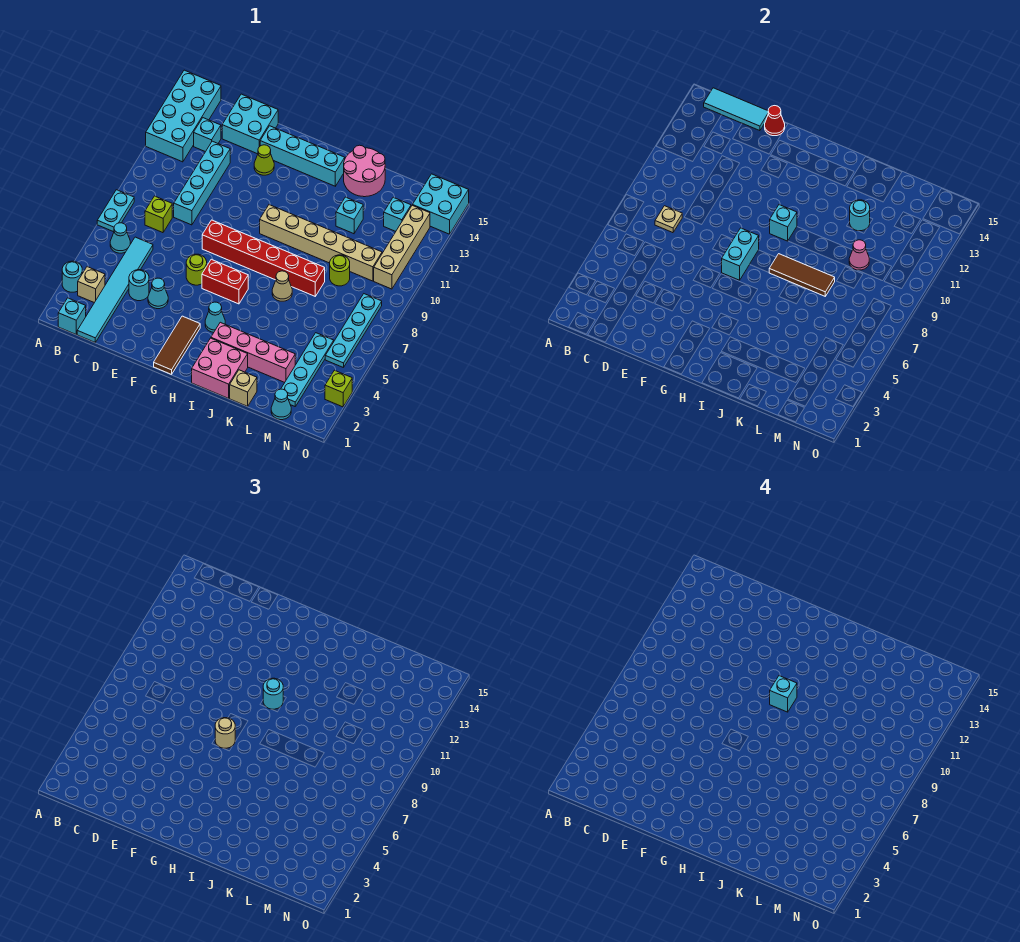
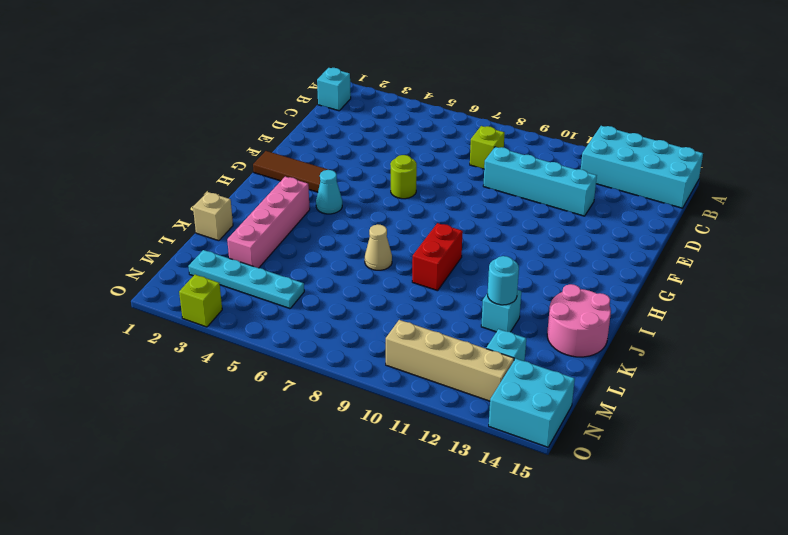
red 1x2 brick [412,223,463,291] -> red 1x2 brick moved to [202,259,248,304]
none -> cyan 1x1 round brick [62,261,82,292]
none -> cyan 1x2 plate [97,190,134,232]
none -> tan 1x1 brick [78,267,105,303]
none -> cyan 1x1 cone [110,223,130,253]

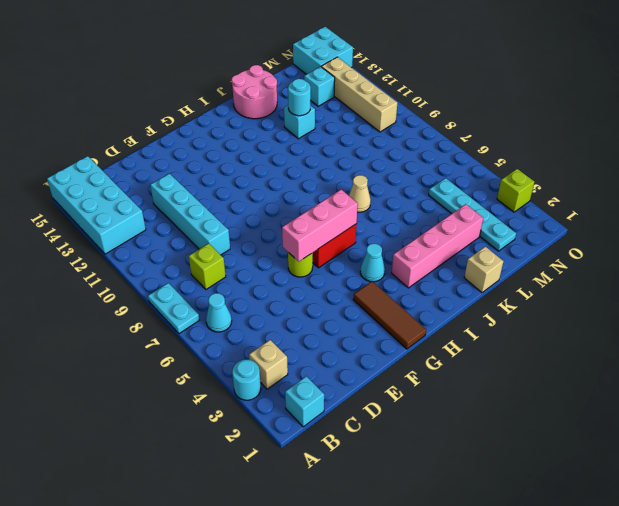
pink 1x3 brick [282,190,358,261] -> none
none -> cyan 1x6 tile [77,237,153,342]
none -> cyan 1x1 brick [194,118,221,152]
none -> cyan 1x1 round brick [129,270,149,301]
none -> cyan 2x2 brick [222,94,278,154]

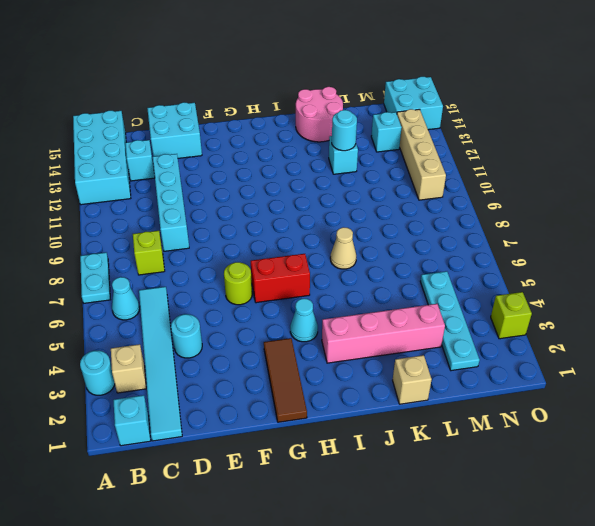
none -> cyan 1x1 cone [148,278,168,309]
none -> red 1x6 brick [202,220,325,296]
none -> lime 1x1 cone [254,145,274,175]
none -> cyan 1x4 brick [260,126,345,186]

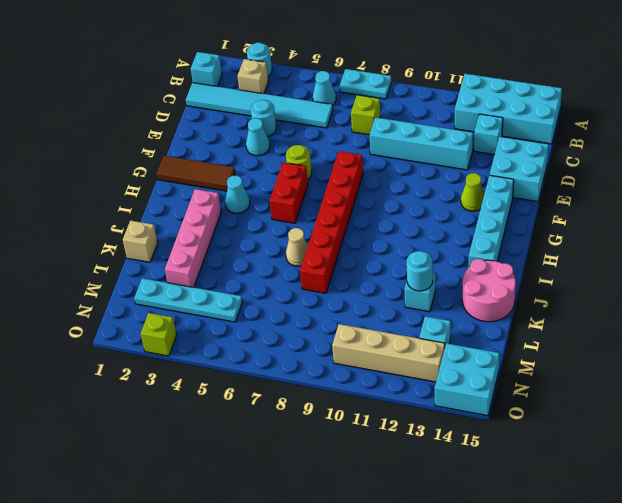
none -> tan 1x6 brick [260,205,382,281]
none -> pink 2x2 brick [192,338,248,398]
none -> lime 1x1 round brick [330,255,350,286]
none -> cyan 1x1 cone [271,389,291,420]

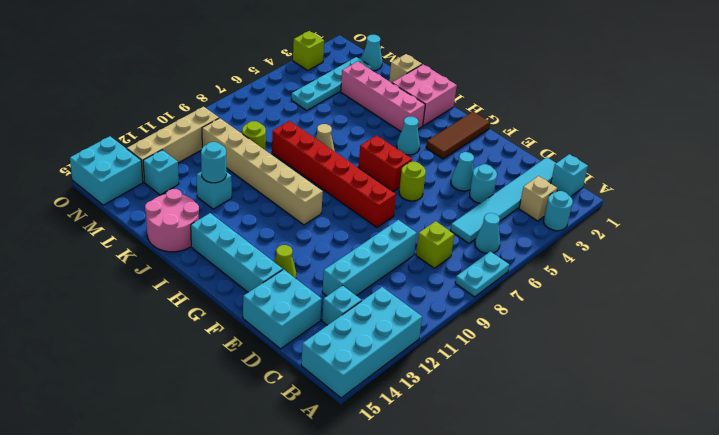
none -> cyan 1x4 plate [325,294,382,368]
none -> cyan 1x3 tile [704,88,768,131]
none -> tan 1x1 plate [655,206,682,233]
none -> red 1x1 cone [765,106,785,136]

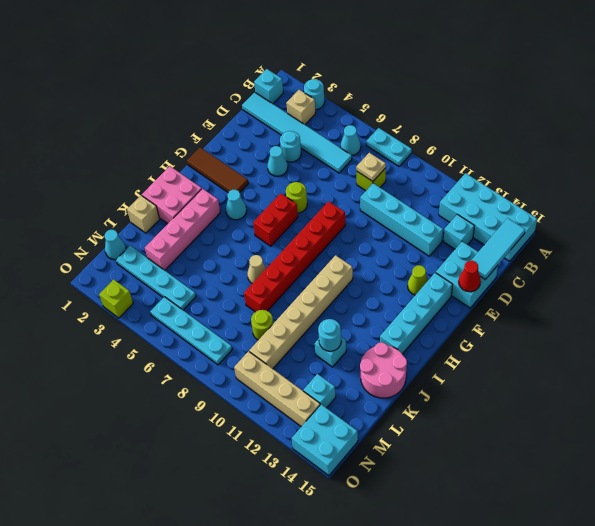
none -> cyan 1x2 brick [722,228,759,280]
none -> cyan 1x1 brick [770,205,797,241]
none -> brown 1x3 tile [769,254,835,296]
none -> pink 1x1 cone [849,240,869,270]

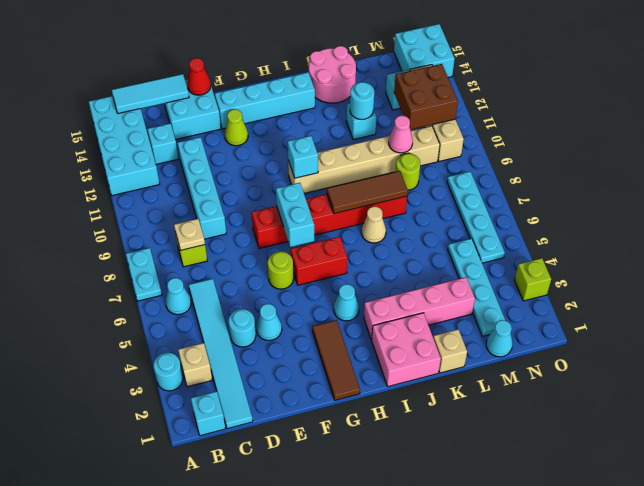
brown 2x2 brick [394,64,458,130] -> none
none -> tan 1x1 round brick [215,718,235,748]
none -> cyan 1x1 round brick [263,678,283,709]
none -> cyan 1x1 brick [770,676,797,712]

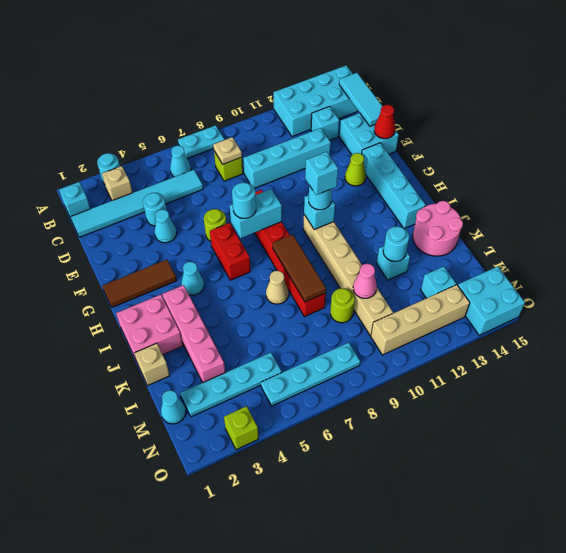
cyan 1x1 round brick [232,183,256,218] -> tan 1x1 round brick [215,718,235,748]

